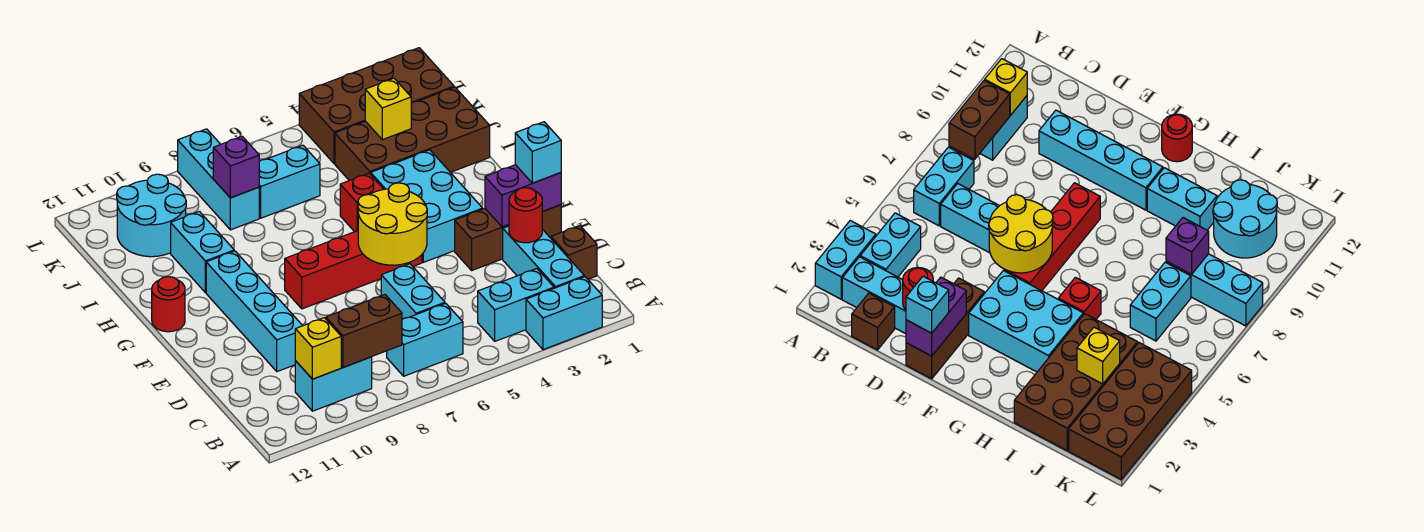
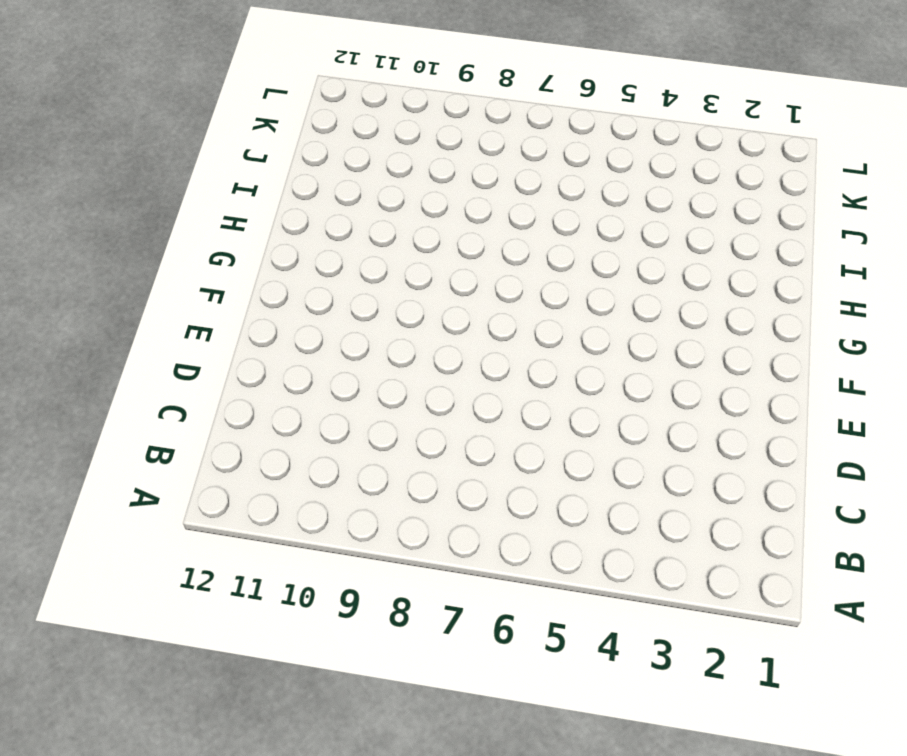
none -> cyan 1x2 brick [526,277,602,350]
none -> cyan 1x3 brick [503,226,584,288]
none -> cyan 1x2 brick [478,269,554,341]

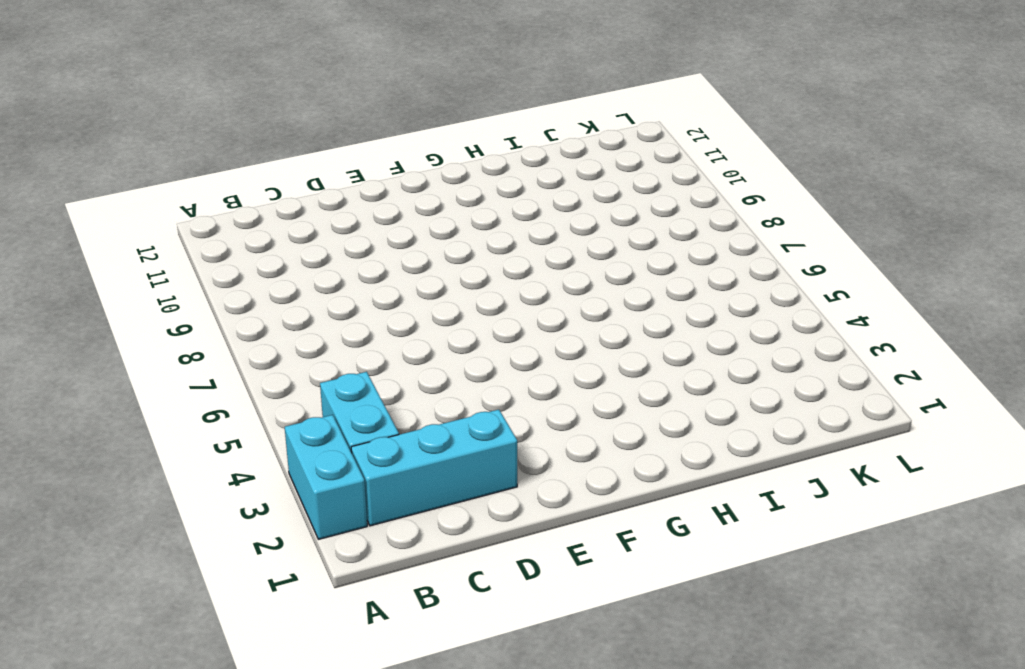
none -> cyan 1x2 brick [387,303,463,376]
none -> cyan 1x2 brick [295,357,372,411]
none -> brown 1x1 brick [551,226,597,279]

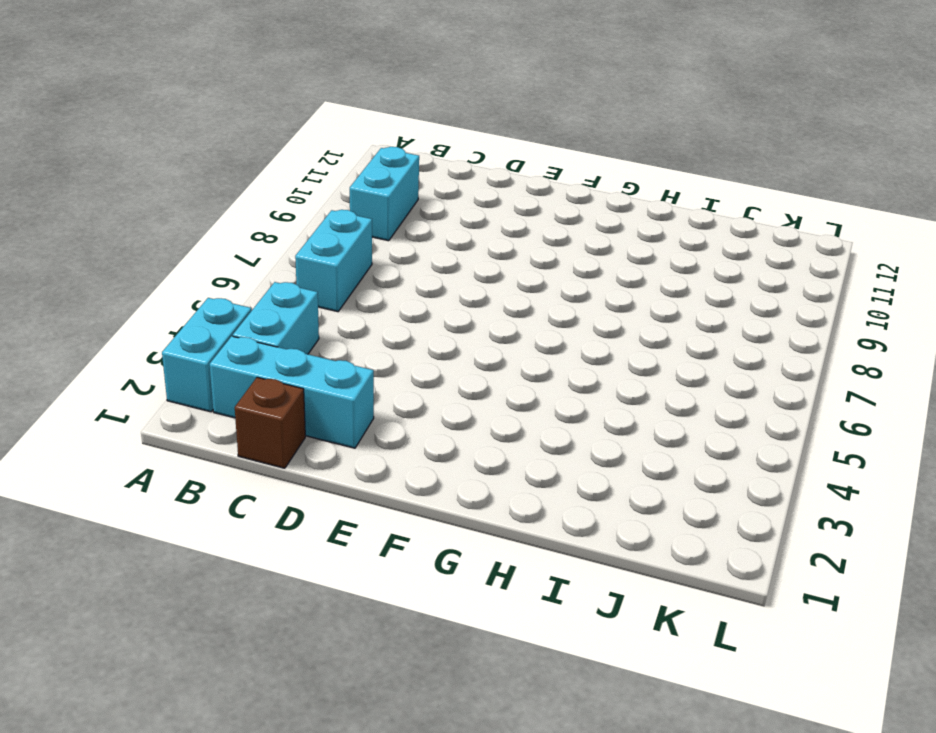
none -> cyan 1x2 brick [381,264,445,319]
none -> cyan 1x4 brick [206,251,303,372]
none -> brown 1x3 brick [455,205,561,270]

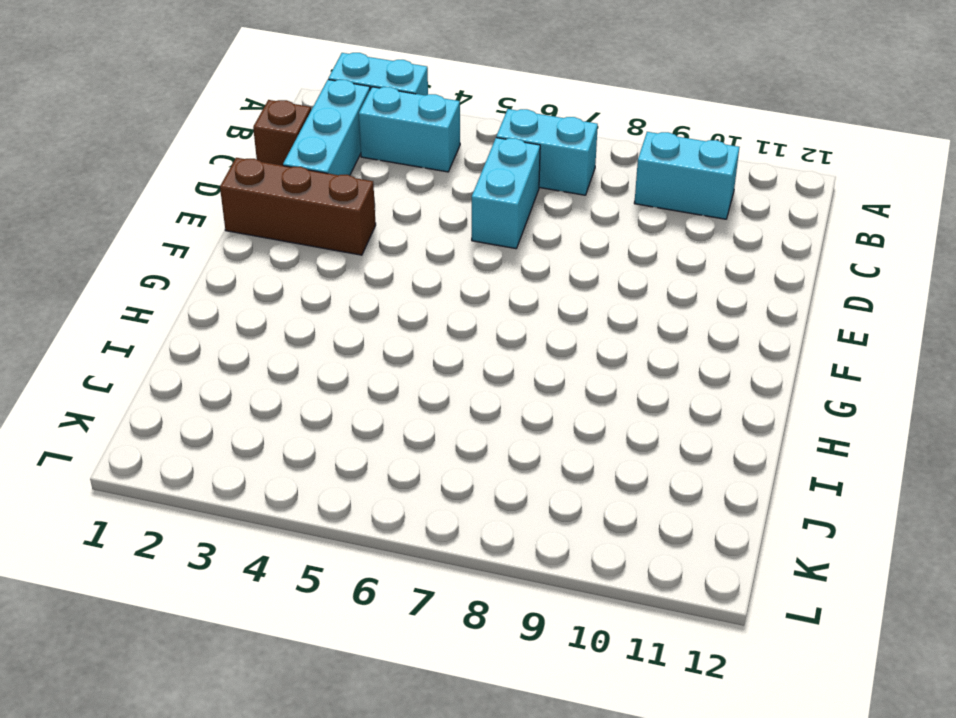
none -> cyan 1x4 brick [206,251,303,372]
none -> cyan 2x3 brick [371,150,483,262]
none -> red 1x4 brick [285,231,422,309]

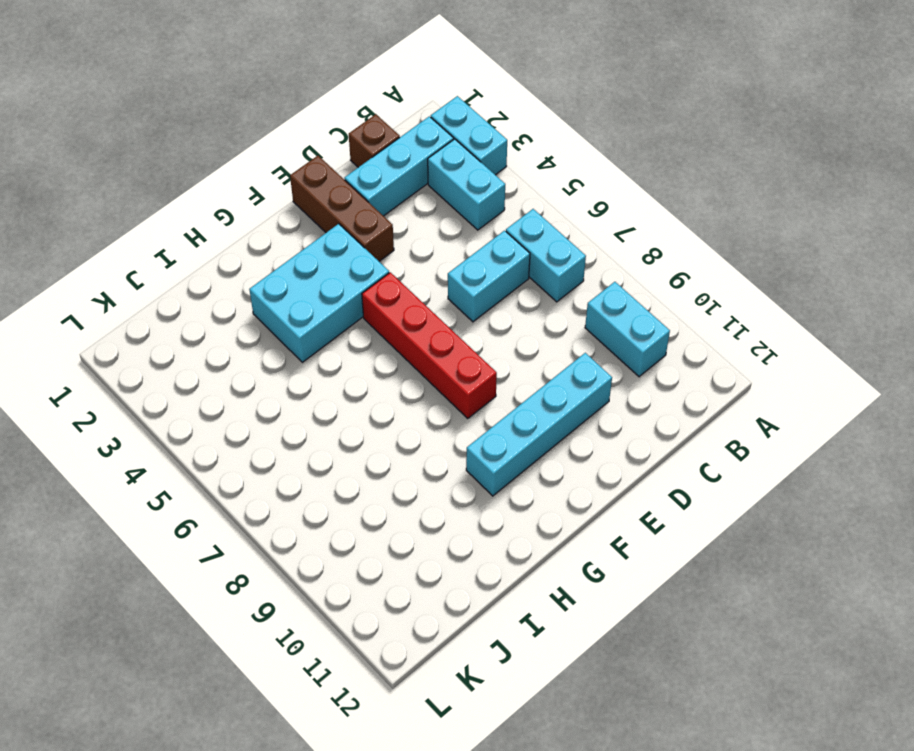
none -> red 1x1 round brick [152,277,185,332]
none -> red 1x1 brick [340,173,384,232]
none -> cyan 1x2 brick [171,211,234,293]

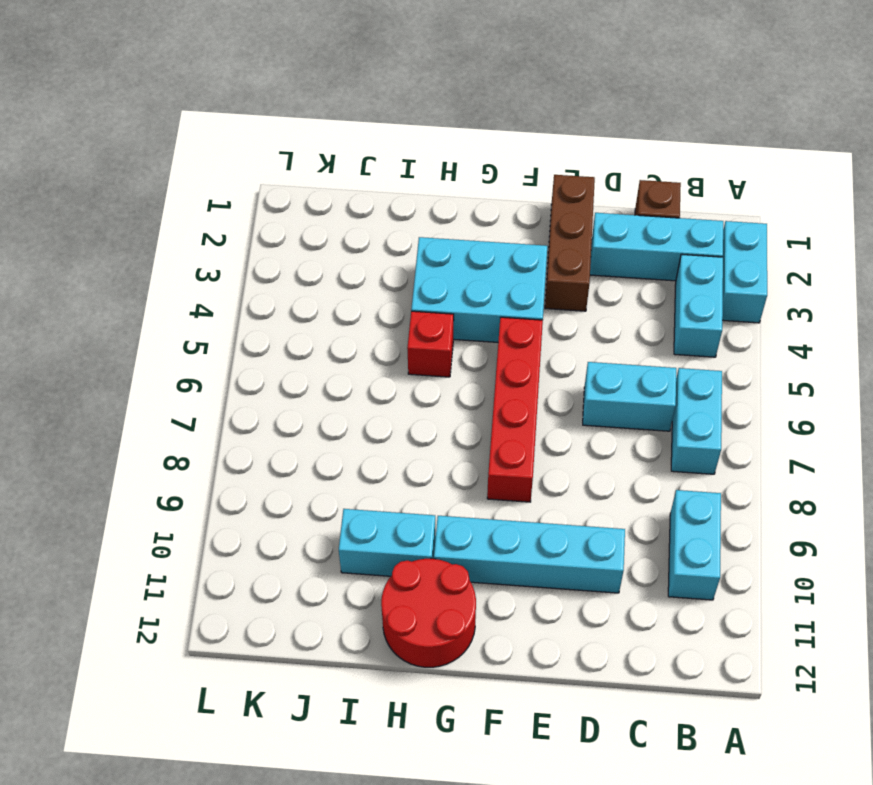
red 2x2 round brick [381,559,476,667] -> red 1x1 round brick [152,277,185,332]
none -> brown 2x4 brick [335,87,490,181]
none -> cyan 1x2 brick [259,145,320,218]
none -> cyan 1x3 brick [178,129,259,230]

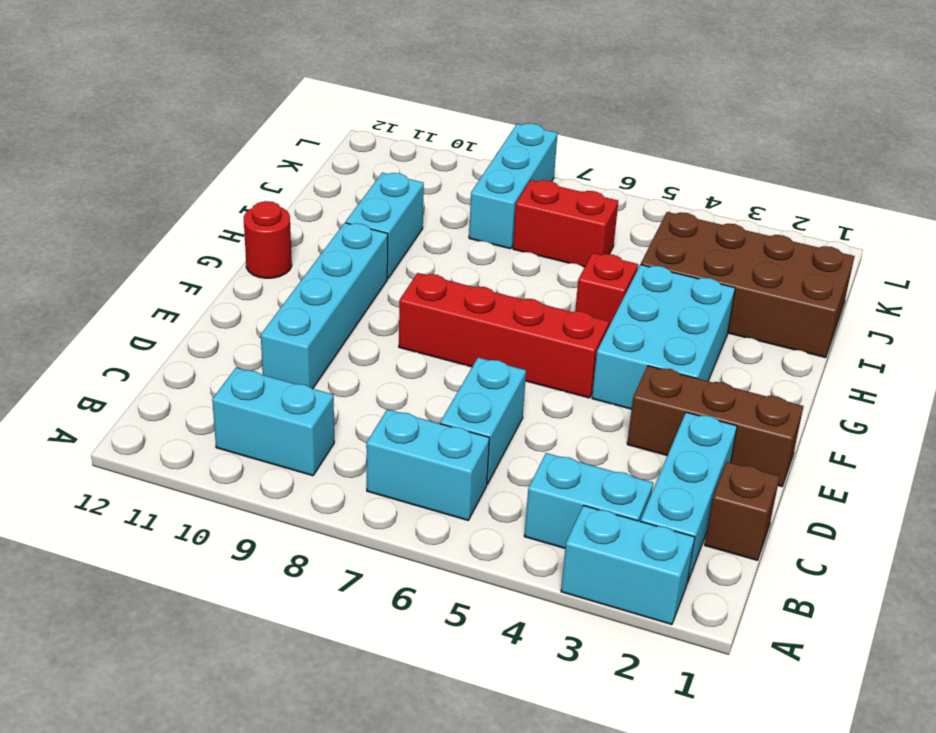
red 1x2 brick [513,180,618,267] -> cyan 1x2 brick [259,145,320,218]
none -> cyan 2x2 round brick [117,174,186,257]
none -> brown 2x4 brick [299,48,454,164]
none -> brown 1x2 brick [326,295,402,367]

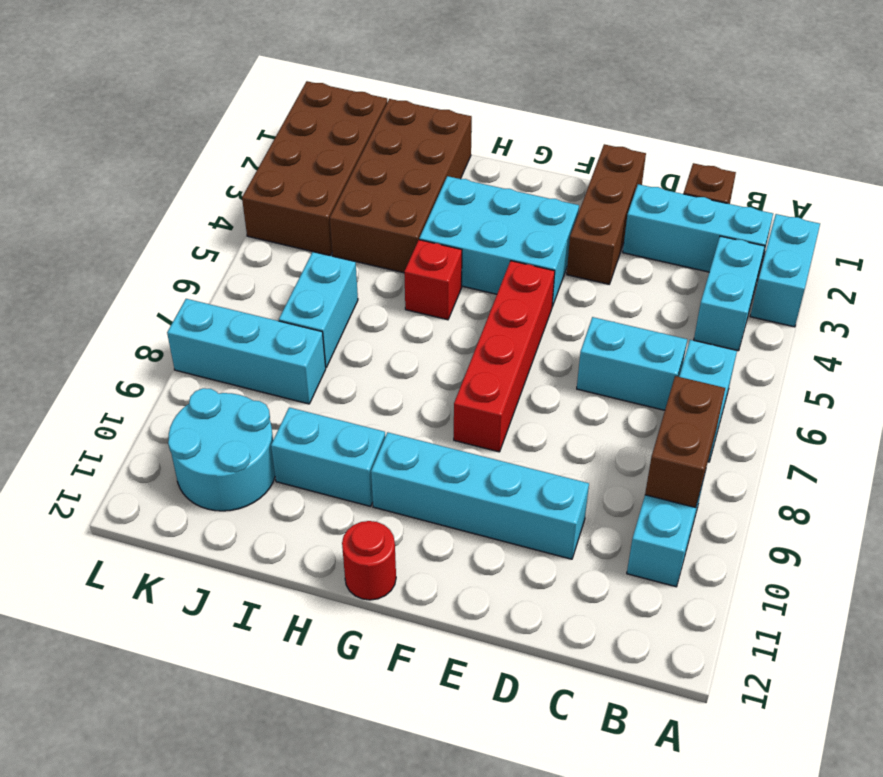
none -> yellow 1x1 brick [295,318,341,379]
none -> red 1x1 round brick [509,188,542,243]
none -> purple 1x2 brick [485,165,561,227]

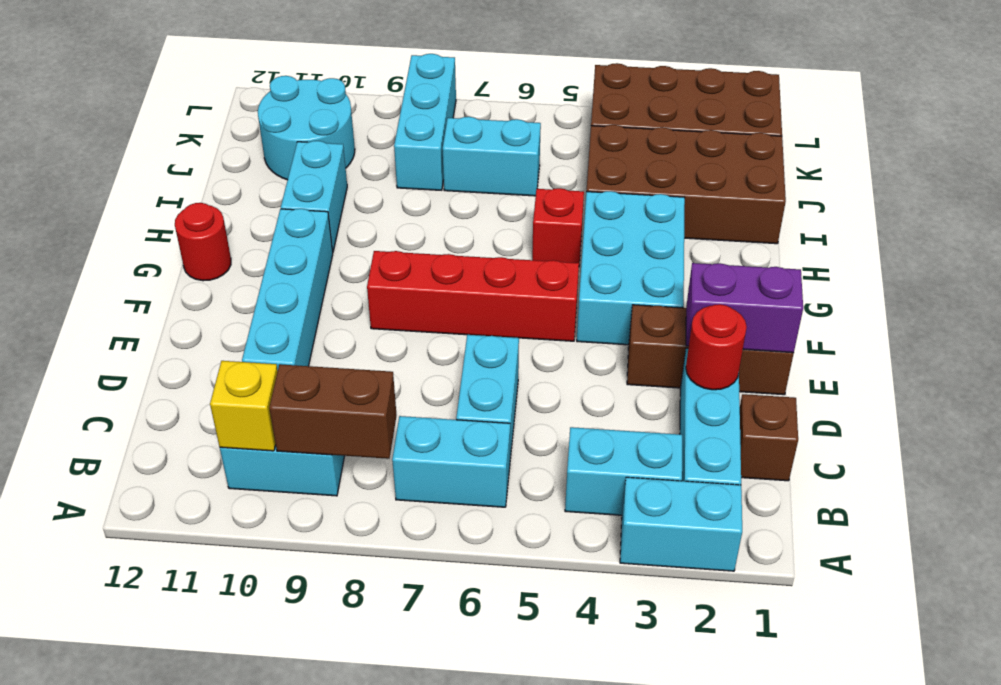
none -> yellow 2x2 round brick [358,183,427,265]
none -> yellow 1x1 brick [365,78,411,140]
none -> purple 1x1 brick [213,136,259,198]

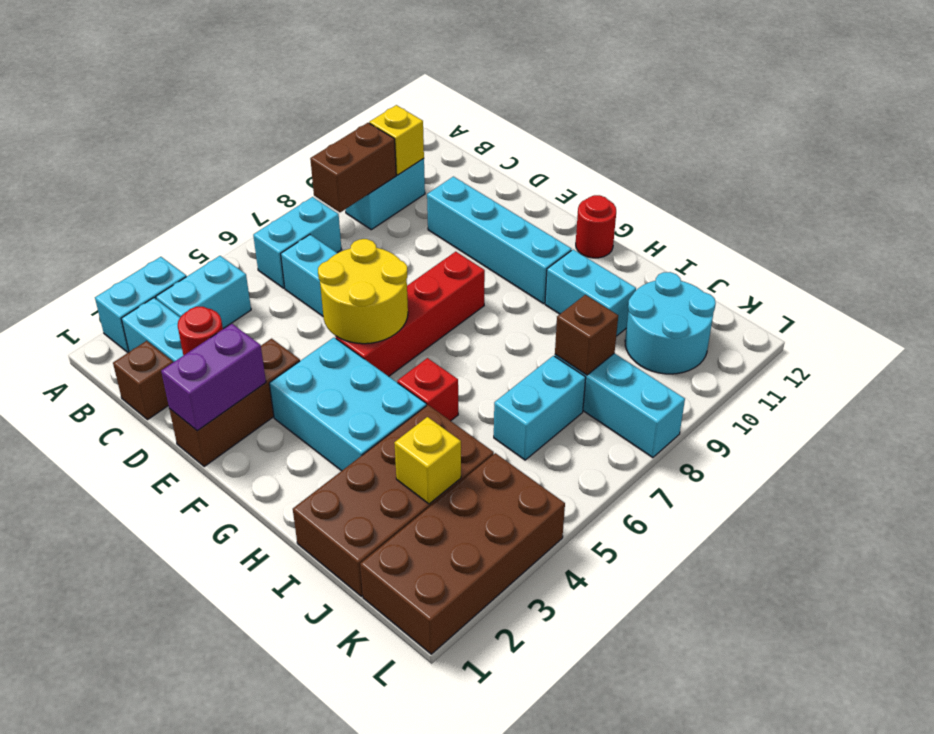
brown 1x1 brick [555,295,618,375] -> purple 1x1 brick [213,136,259,198]
none -> cyan 1x1 brick [515,122,561,183]

